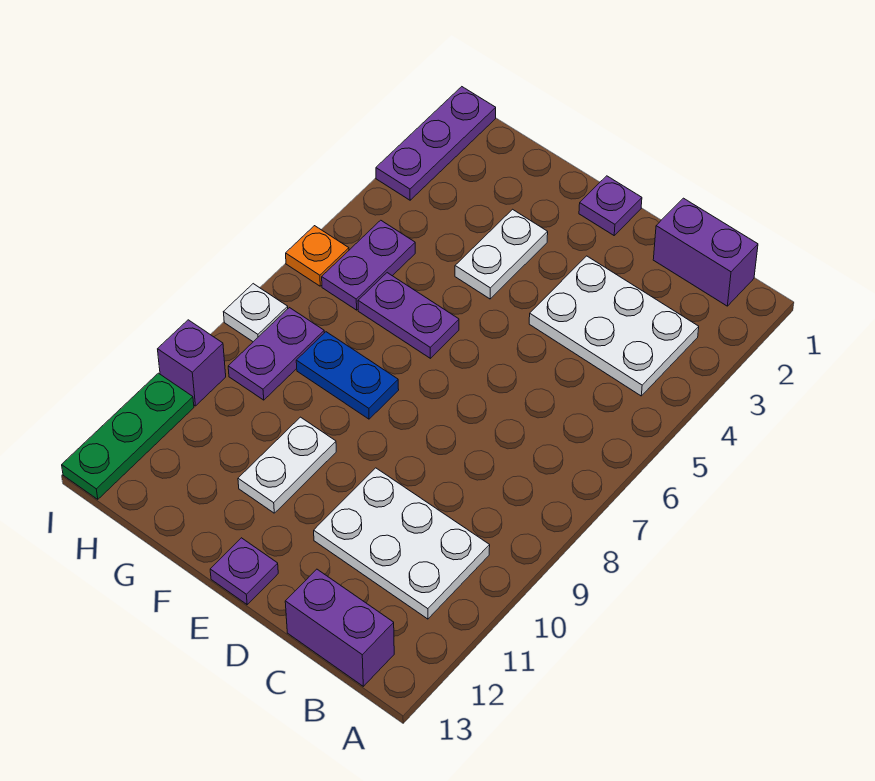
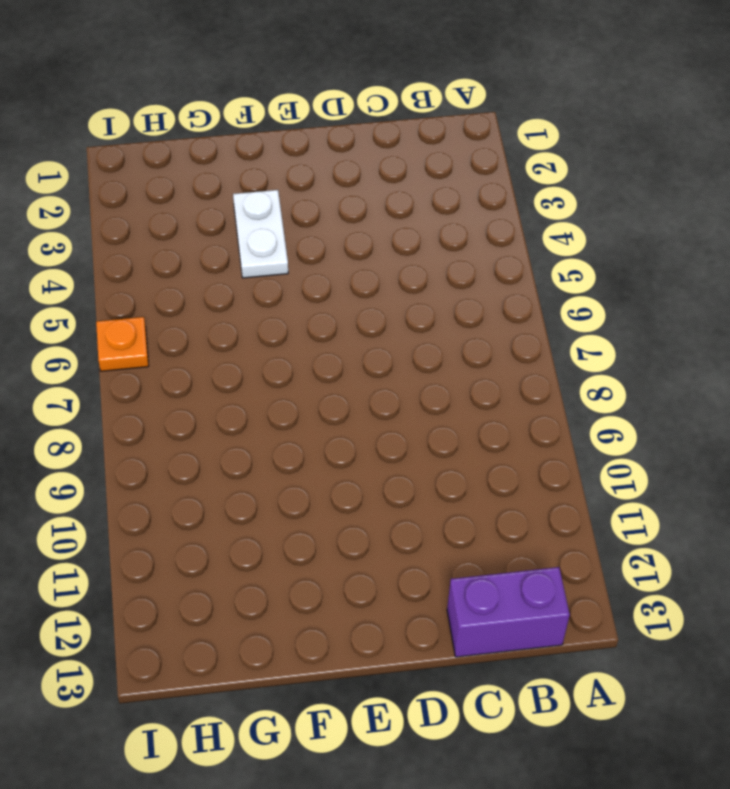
none -> purple 1x2 brick [653,198,758,306]
none -> white 2x3 plate [529,256,699,396]
none -> white 2x3 plate [314,468,490,619]

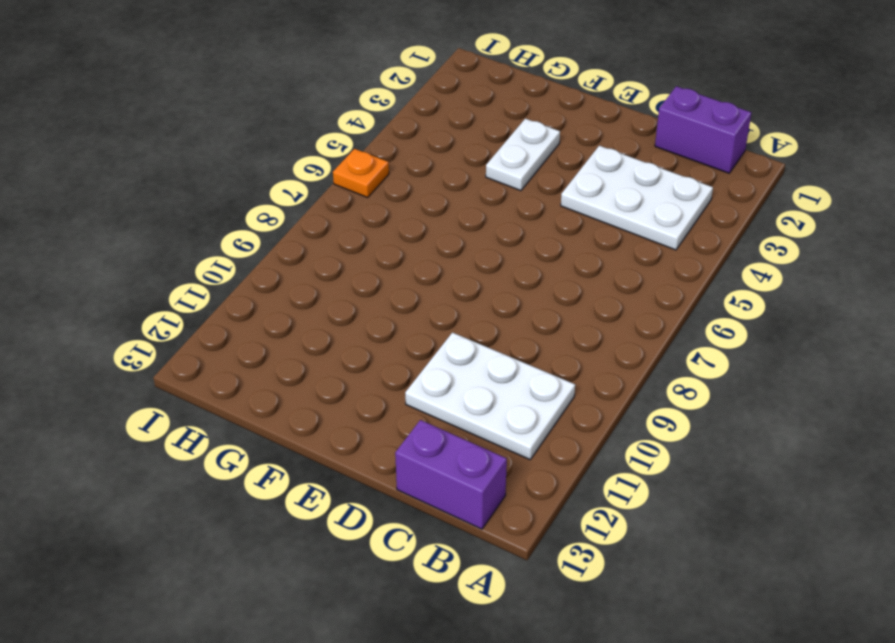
none -> purple 1x1 plate [579,176,642,235]
none -> purple 1x1 plate [210,538,278,605]
none -> purple 1x2 plate [358,273,459,358]

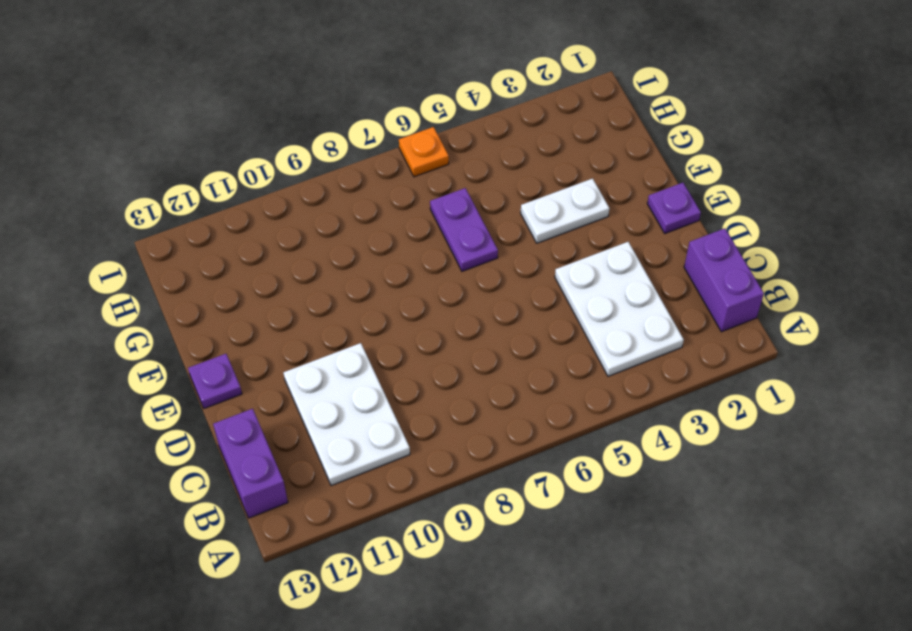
none -> blue 1x2 plate [296,332,399,419]
none -> white 1x2 plate [238,417,336,513]
none -> purple 1x2 plate [322,220,415,310]

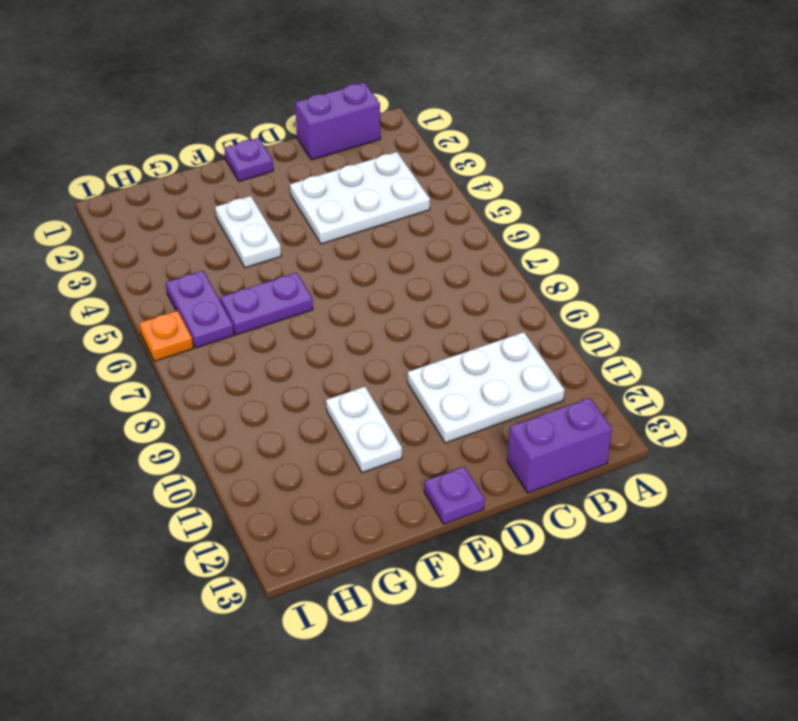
none -> blue 1x2 plate [296,332,399,419]
none -> purple 1x2 plate [228,308,324,400]
none -> purple 1x3 plate [376,87,496,200]

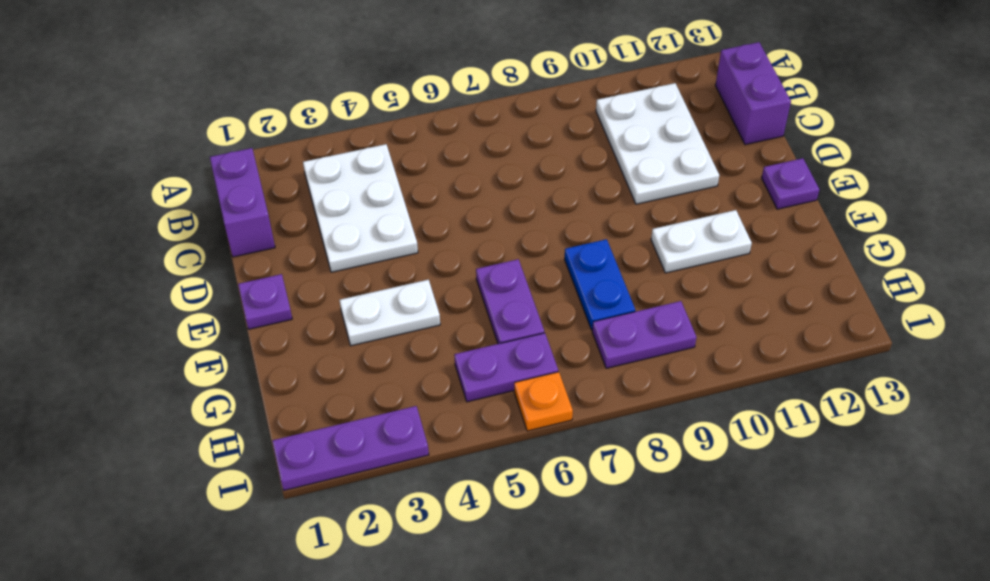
none -> white 1x1 plate [224,284,288,342]
none -> purple 1x1 brick [158,320,226,406]
none -> green 1x3 plate [62,373,194,499]

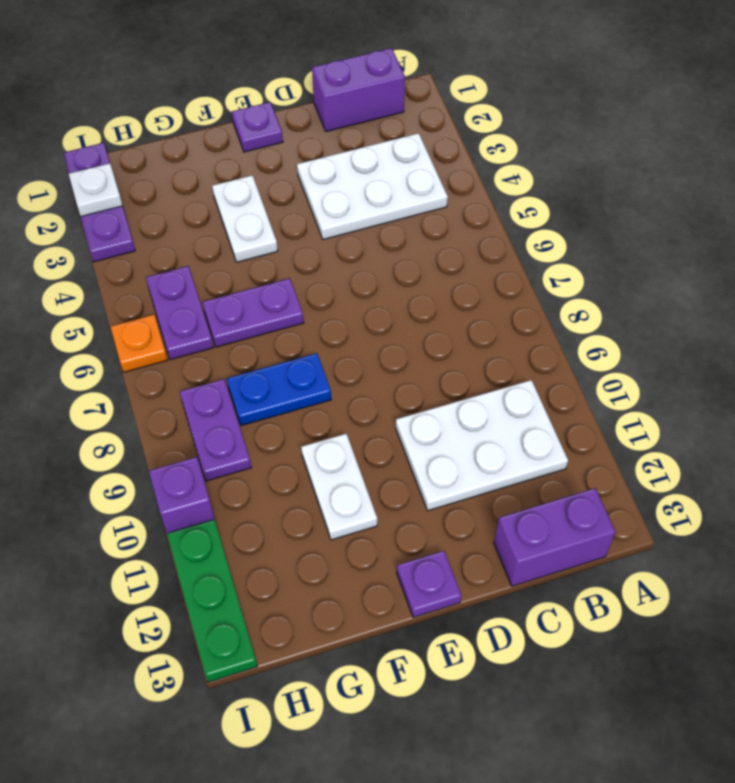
white 1x1 plate [69,163,122,216] -> white 1x1 plate moved to [224,284,288,342]

